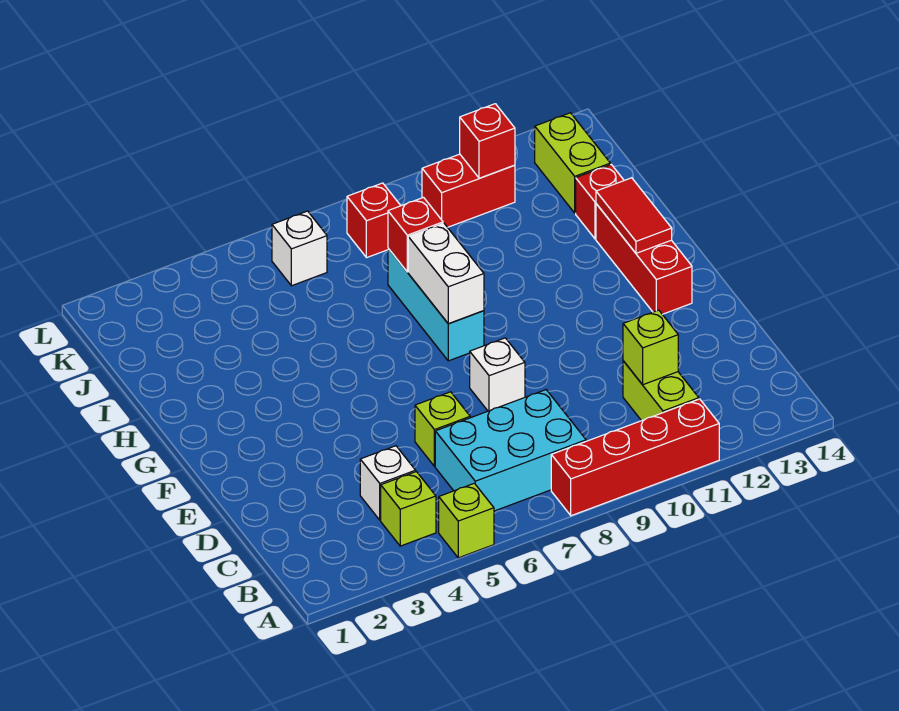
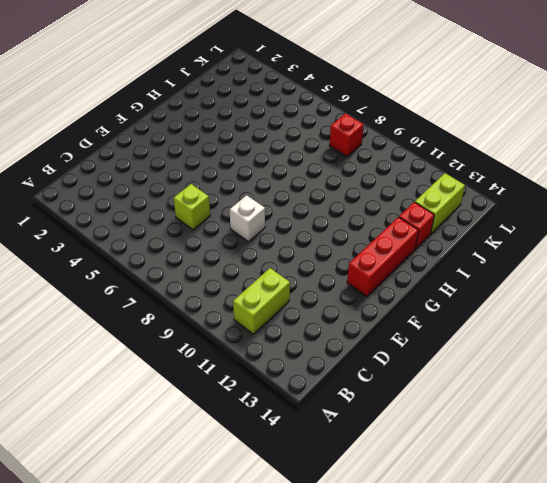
none -> lime 1x1 brick [439,483,494,558]
none -> red 1x4 brick [551,399,719,516]
none -> lime 1x1 brick [381,472,436,546]

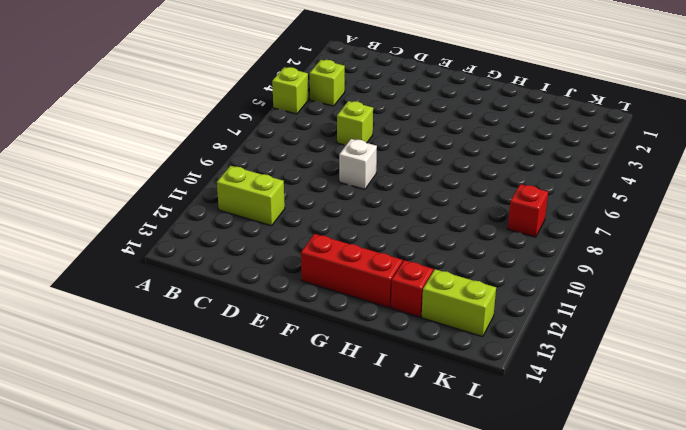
none -> red 1x4 brick [551,399,719,516]
none -> cyan 2x3 brick [435,390,586,511]
none -> white 1x1 brick [360,446,416,520]

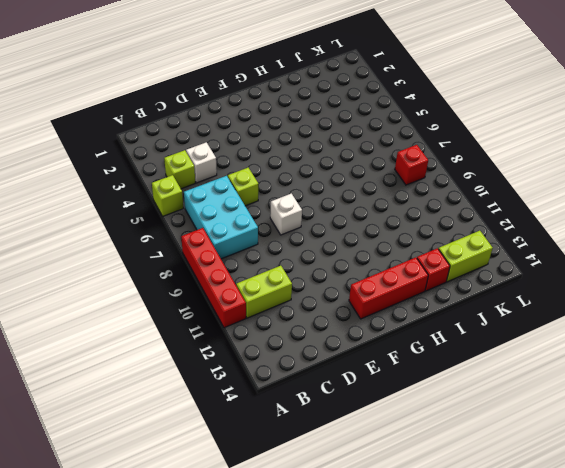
none -> cyan 1x3 brick [388,248,484,361]
none -> white 1x1 brick [272,211,327,286]
none -> red 1x2 brick [422,154,515,227]

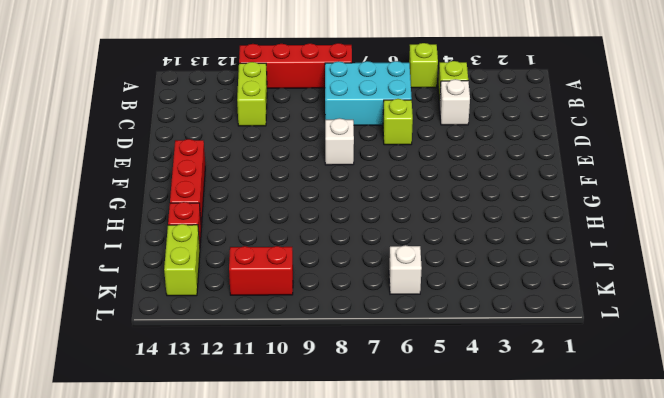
none -> cyan 1x3 brick [388,248,484,361]
none -> red 1x1 brick [347,183,401,258]
none -> lime 1x1 brick [623,310,678,385]

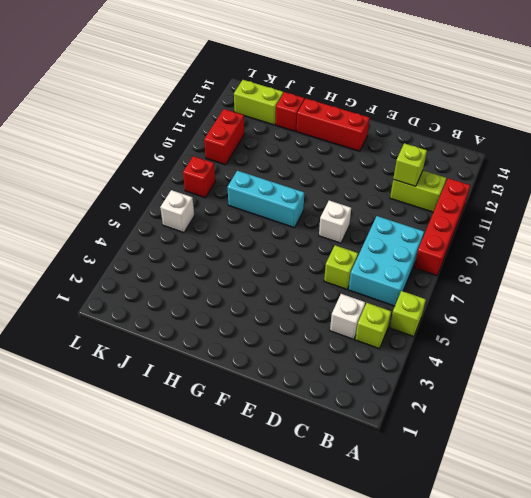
none -> white 1x2 brick [408,223,484,324]
none -> red 1x2 tile [596,178,672,253]
none -> red 1x1 brick [388,198,443,272]

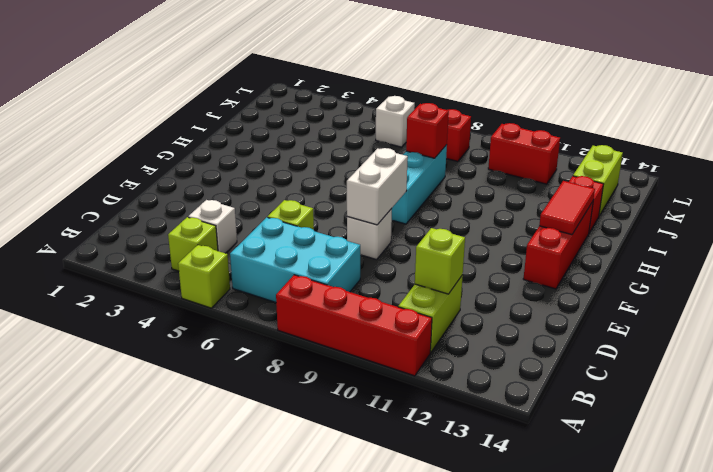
white 1x2 brick [347,148,408,225] -> white 1x2 brick moved to [408,223,484,324]
none -> red 1x1 brick [460,104,515,178]

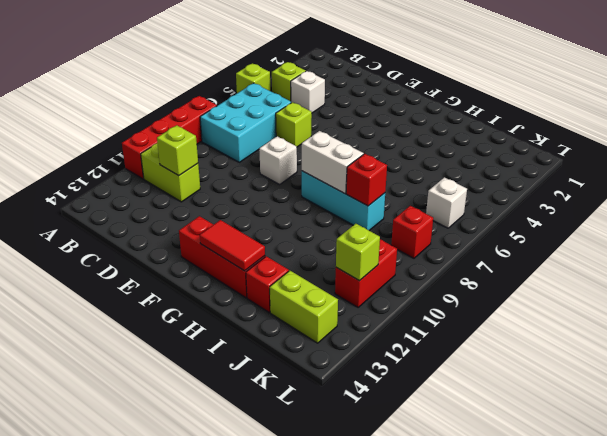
lime 1x1 brick [336,224,380,281] -> red 1x1 brick [460,104,515,178]

